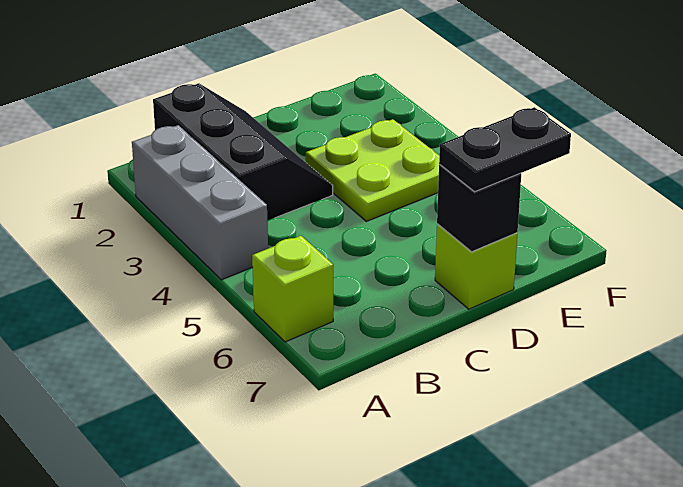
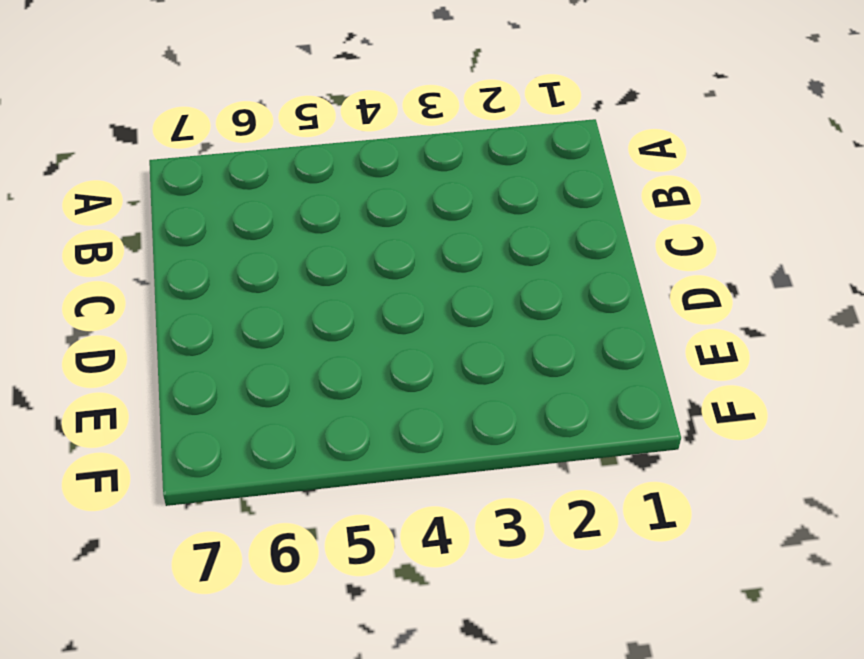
none -> grey 1x3 brick [132,125,268,280]
none -> lime 1x1 brick [252,236,333,342]

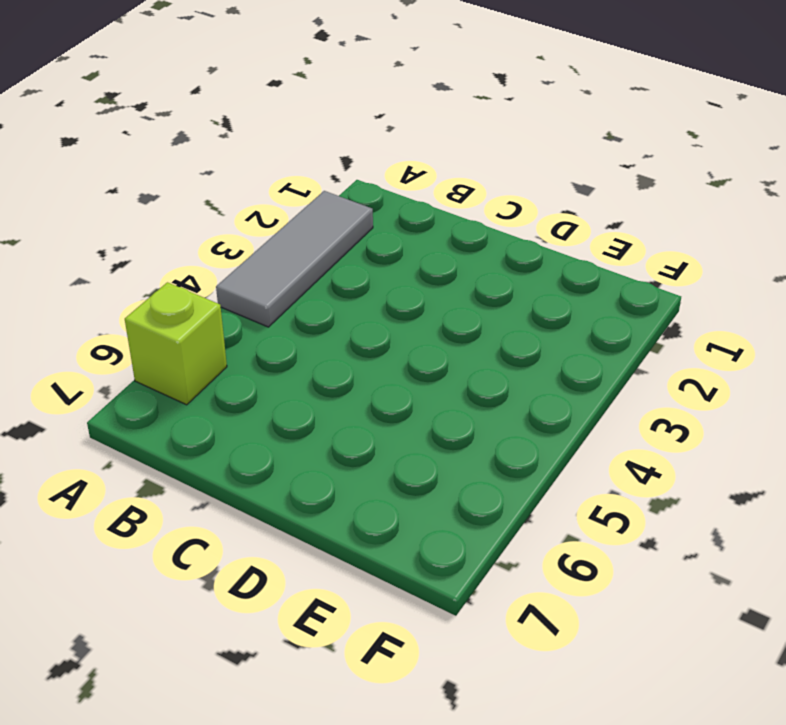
grey 1x3 tile [216,191,373,327] -> grey 1x3 brick [132,125,268,280]
none -> black 2x3 slope [153,83,333,221]
none -> lime 2x2 plate [306,119,439,221]

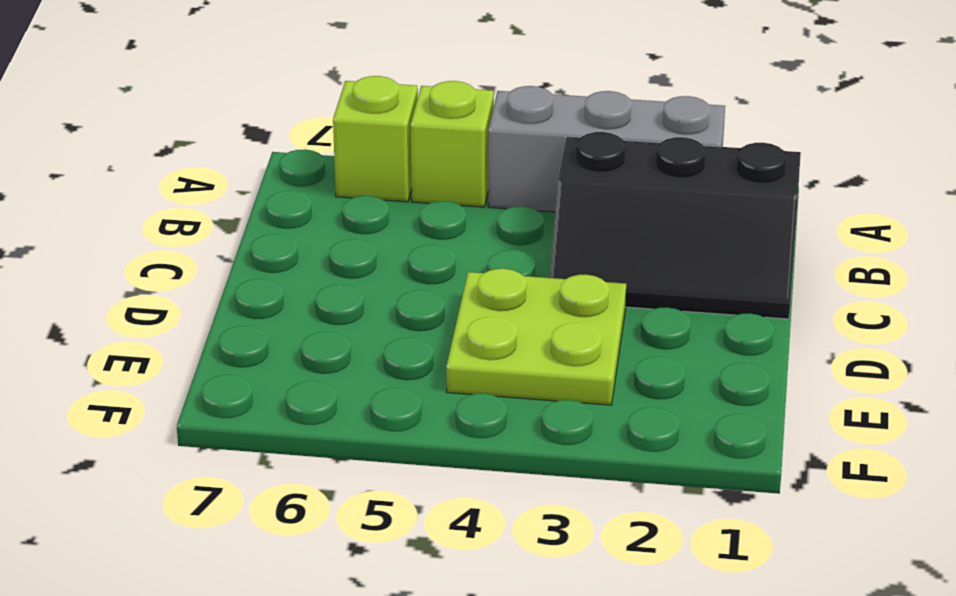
lime 1x1 brick [410,81,494,207] -> lime 1x1 brick moved to [435,224,517,309]
none -> black 1x1 brick [437,164,521,252]
none -> black 1x2 plate [439,107,571,192]

